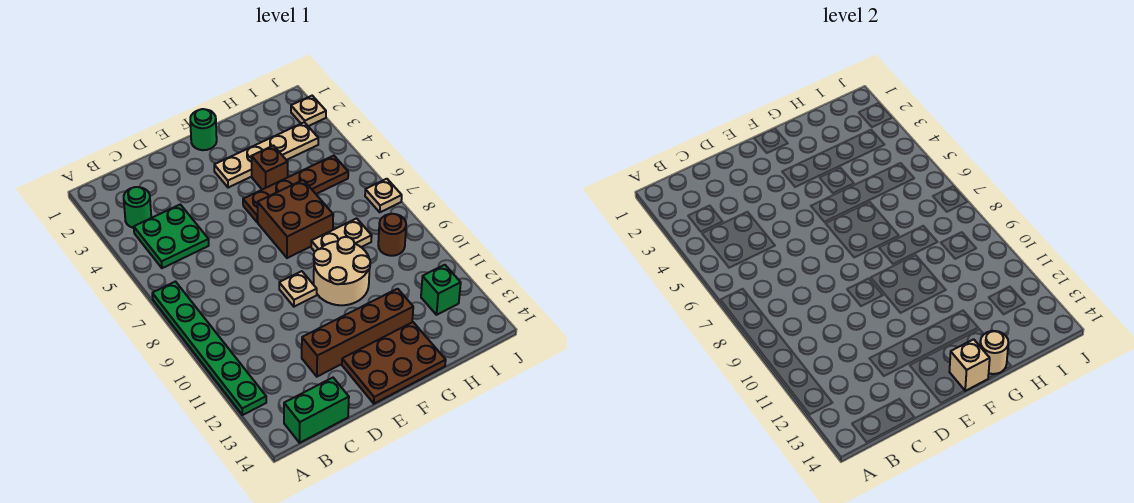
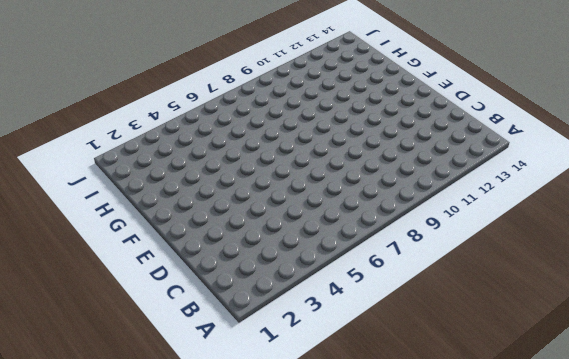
none -> green 1x6 plate [152,282,266,415]
none -> green 1x1 round brick [124,187,151,228]
none -> green 2x2 plate [134,204,209,268]

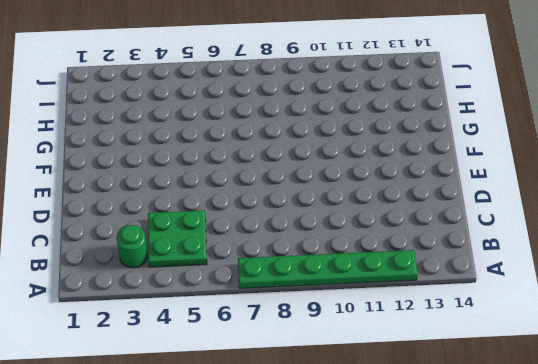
none -> green 1x2 brick [284,378,349,443]
none -> brown 1x4 brick [302,289,413,377]
none -> tan 1x1 plate [279,271,317,307]

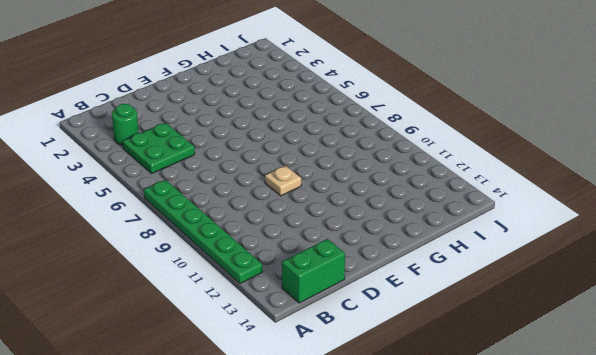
none -> brown 1x4 brick [302,289,413,377]
none -> brown 2x3 plate [342,322,446,404]
none -> green 1x1 round brick [190,109,217,150]

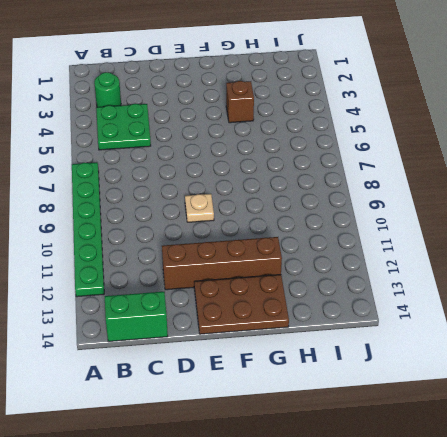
none -> green 1x1 round brick [190,109,217,150]
none -> tan 1x4 plate [214,122,318,188]
none -> brown 1x4 plate [243,156,348,222]

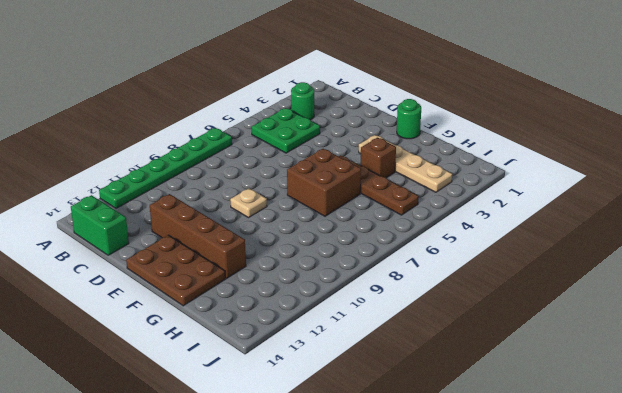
none -> tan 2x2 round brick [314,237,370,305]
none -> tan 1x2 plate [311,218,372,251]
none -> brown 1x1 round brick [378,214,406,256]

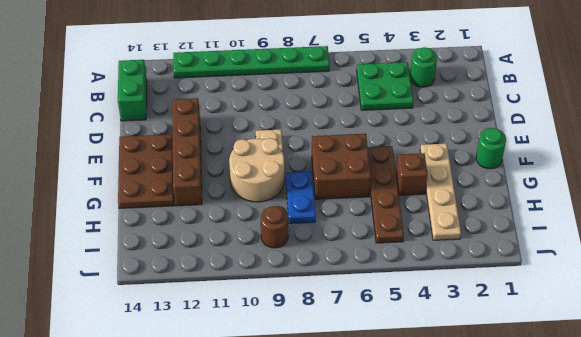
blue 1x2 plate [286,172,316,224] -> tan 1x2 plate [311,218,372,251]
none -> green 1x1 brick [421,265,461,315]
none -> tan 1x1 plate [291,96,326,126]
none -> tan 1x1 plate [365,179,402,212]

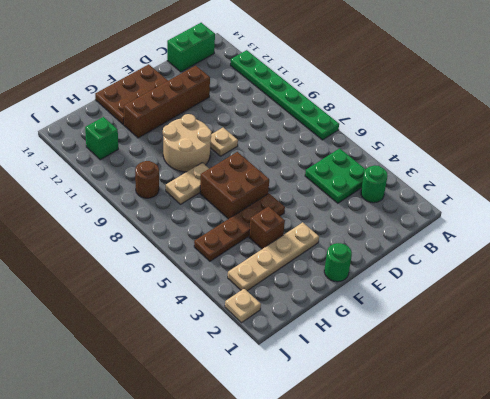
none -> tan 1x1 plate [365,179,402,212]
none -> tan 1x1 brick [949,339,990,391]
none -> tan 1x1 round brick [980,331,1008,374]

